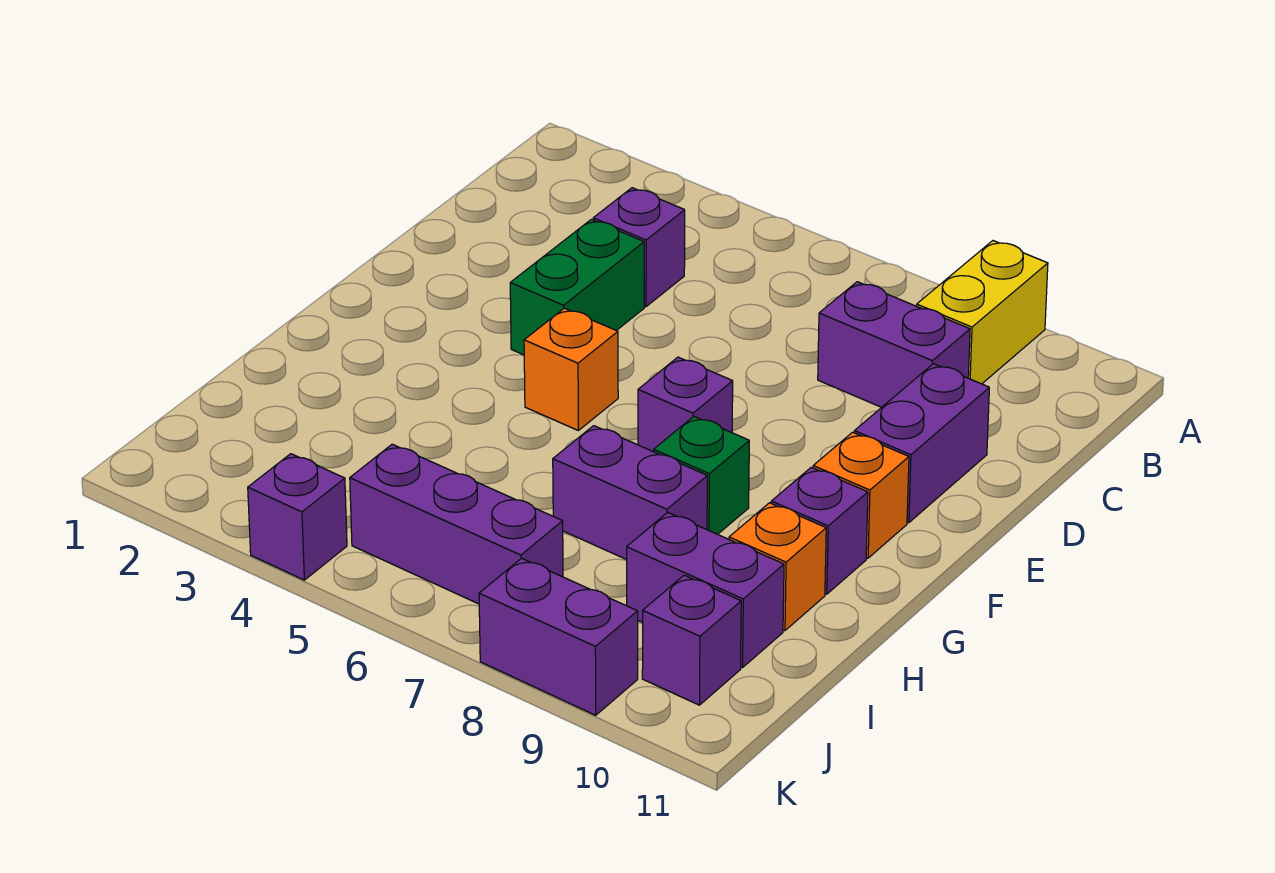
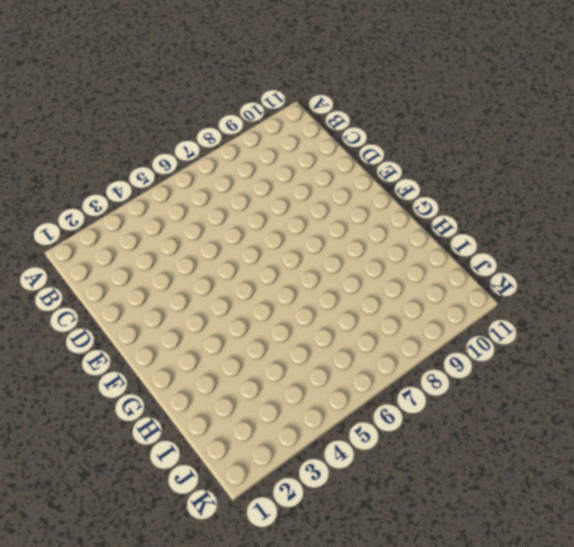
none -> yellow 1x2 brick [917,241,1048,384]
none -> purple 1x1 brick [593,188,685,307]
none -> purple 1x2 brick [818,282,970,407]

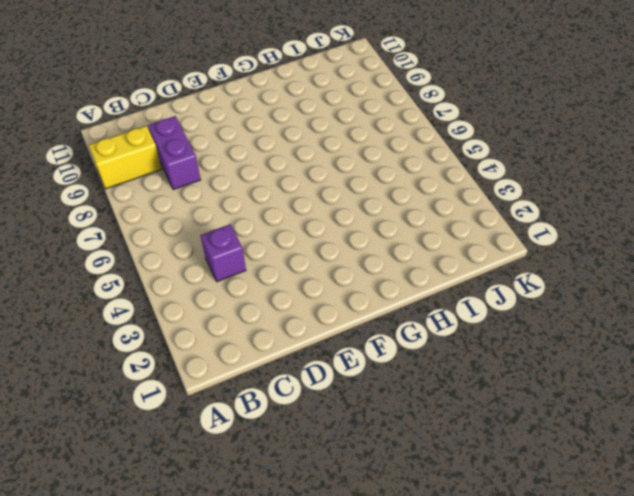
none -> green 1x2 brick [510,219,644,355]
none -> purple 1x2 brick [854,364,989,523]
none -> orange 1x1 brick [524,308,618,430]

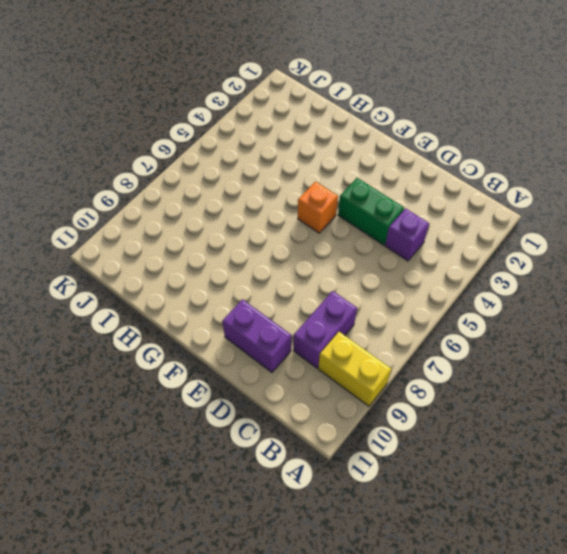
none -> purple 1x1 brick [638,357,733,452]
none -> orange 1x1 brick [813,432,909,558]
none -> green 1x1 brick [654,416,749,534]

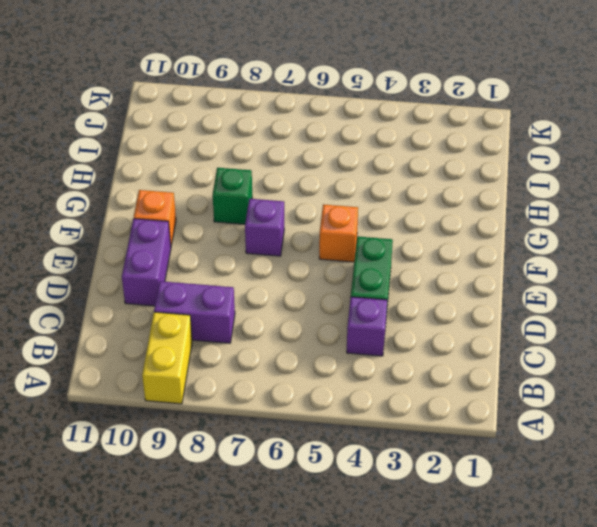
none -> purple 1x1 brick [771,467,868,594]
none -> purple 1x2 brick [553,426,707,560]
none -> orange 1x1 brick [729,503,826,631]

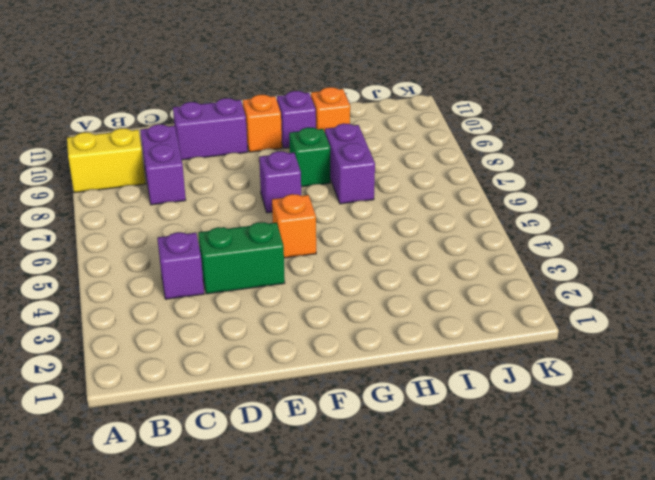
none -> purple 1x2 brick [627,512,784,668]
none -> purple 1x3 brick [350,444,563,604]
none -> purple 1x1 brick [642,575,741,705]

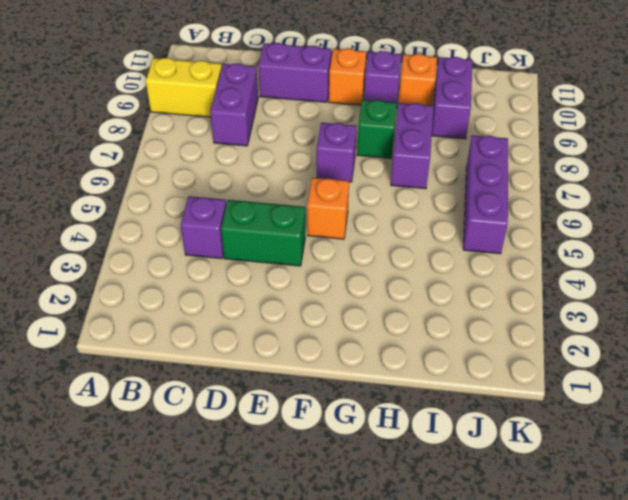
none -> purple 1x1 brick [642,575,741,705]
none -> purple 1x1 brick [248,454,347,580]
none -> purple 1x2 brick [479,558,638,715]

